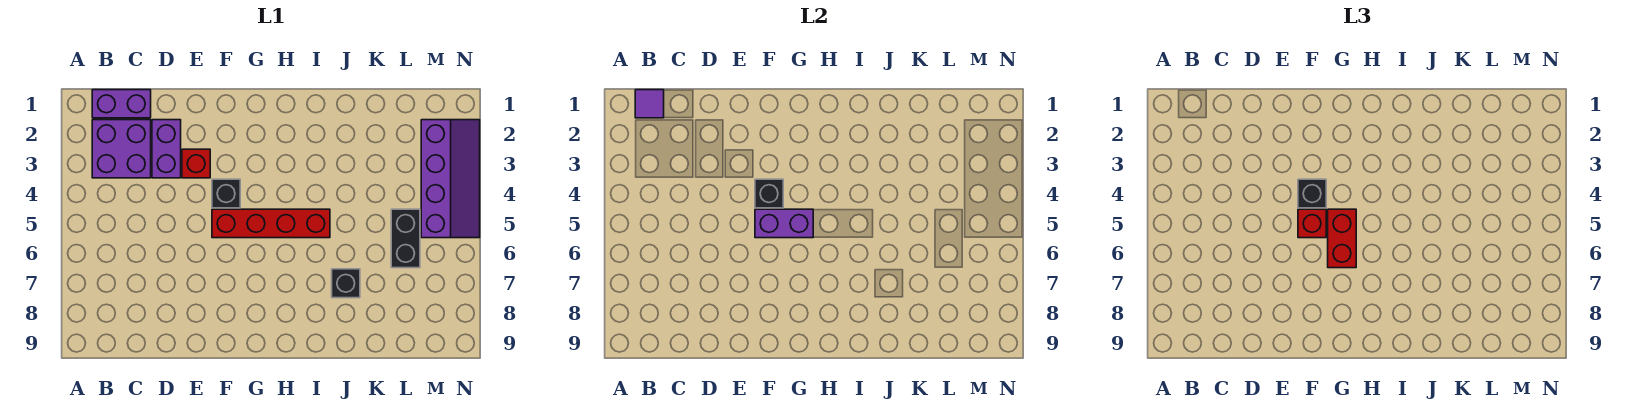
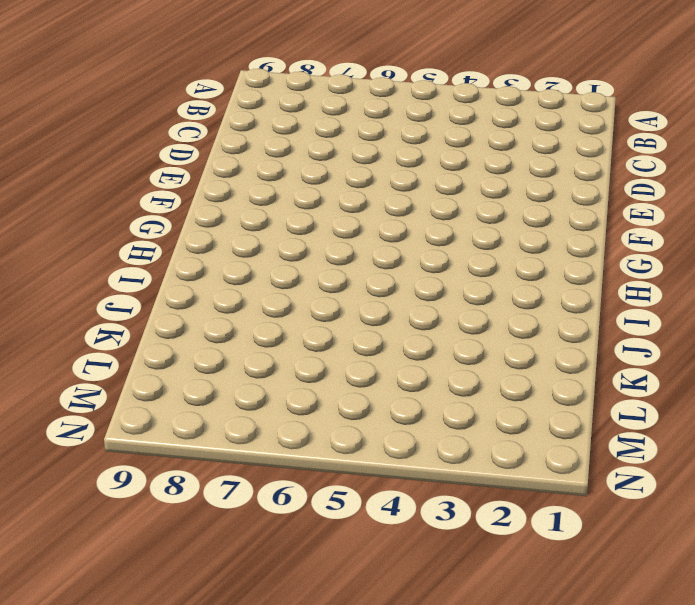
none -> purple 1x2 brick [92,90,151,118]
none -> purple 2x2 brick [92,120,151,178]
none -> purple 1x2 brick [152,120,181,178]

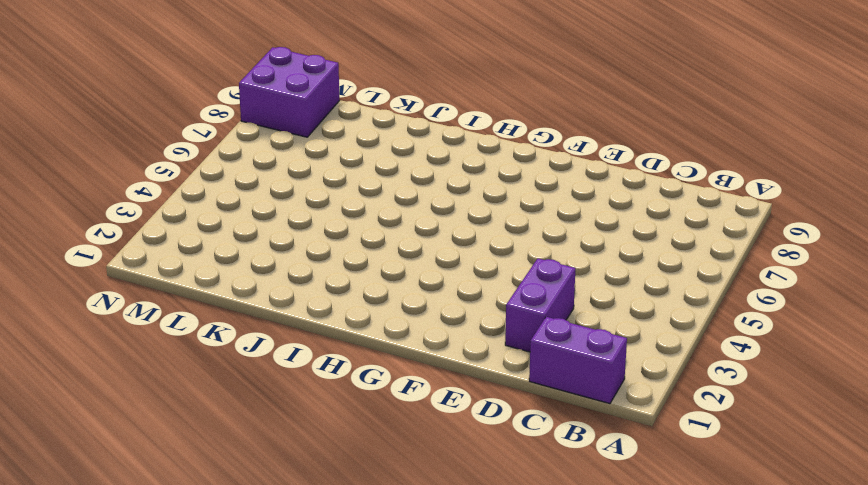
purple 2x2 brick [239,47,340,137] -> purple 2x2 brick moved to [92,120,151,178]
none -> red 1x1 brick [182,149,210,178]
none -> black 1x1 brick [212,179,240,208]
none -> red 1x4 brick [212,209,330,238]

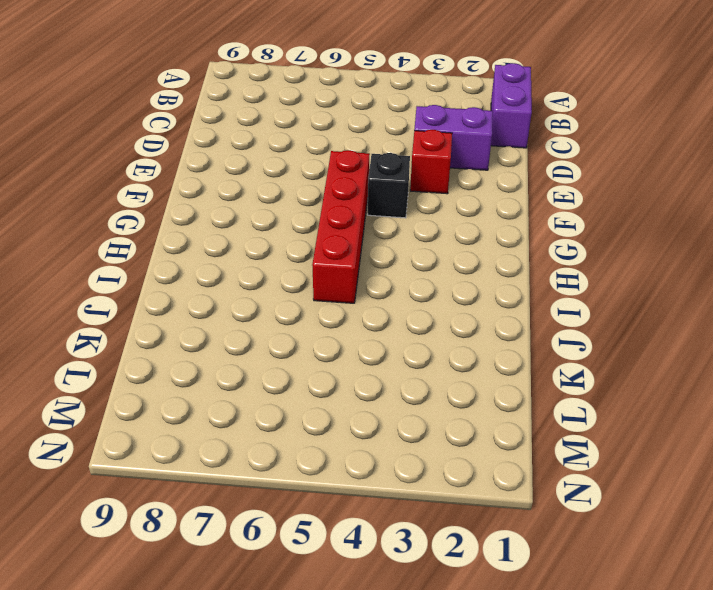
none -> purple 2x2 brick [92,120,151,178]
none -> black 1x1 brick [332,269,360,298]
none -> black 1x2 brick [391,209,420,268]

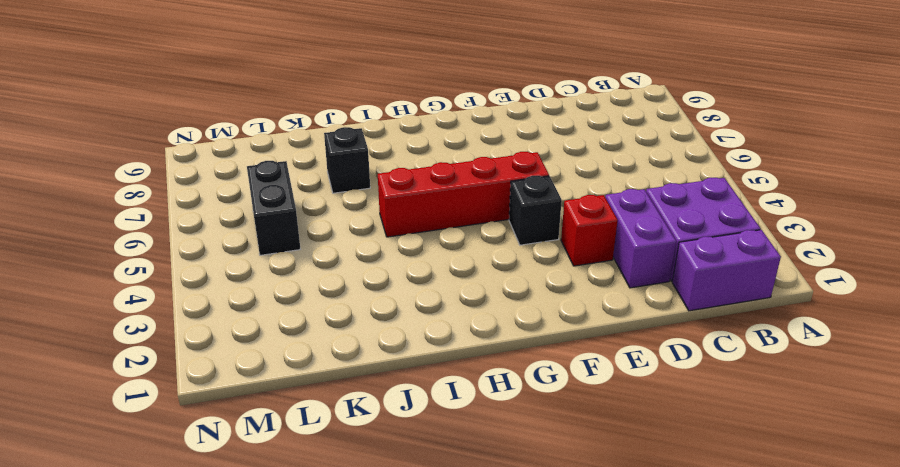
none -> purple 2x4 slope [421,120,480,238]
none -> purple 1x1 tile [635,90,664,118]
none -> black 1x1 brick [755,179,783,208]

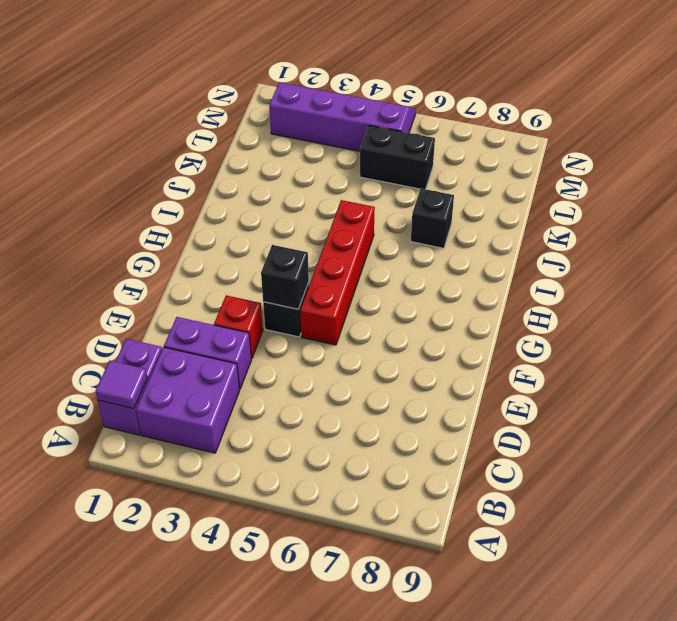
none -> purple 1x2 brick [755,209,813,238]
none -> black 1x1 brick [1298,179,1326,208]
none -> red 1x1 brick [1298,209,1326,238]

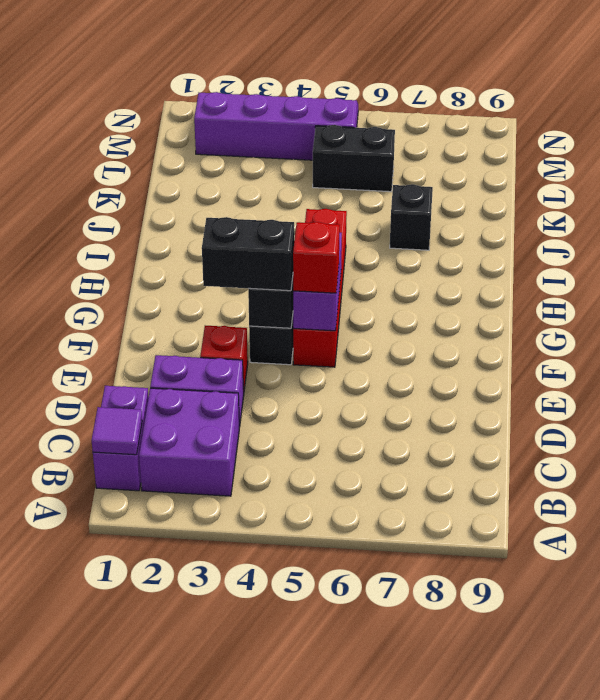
black 1x2 brick [202,217,294,291] -> black 1x1 brick [1298,179,1326,208]
none -> red 1x2 brick [1328,209,1356,268]

